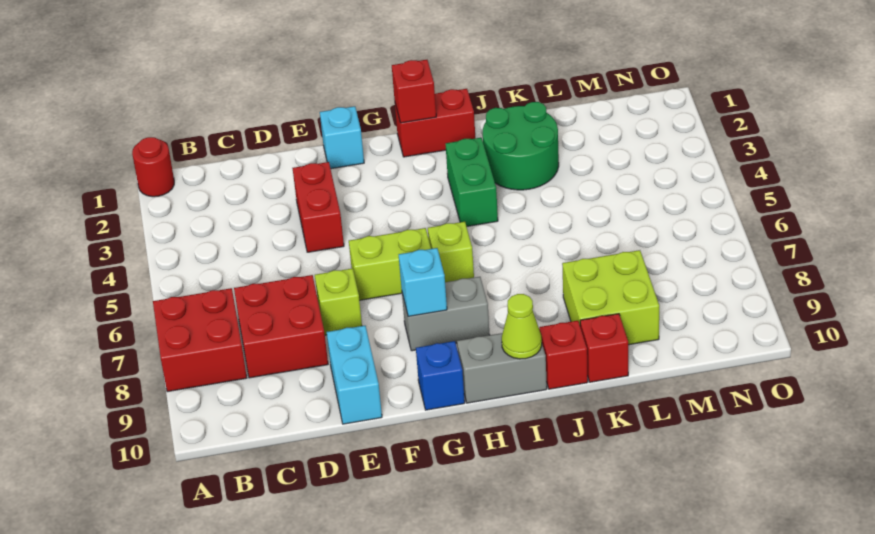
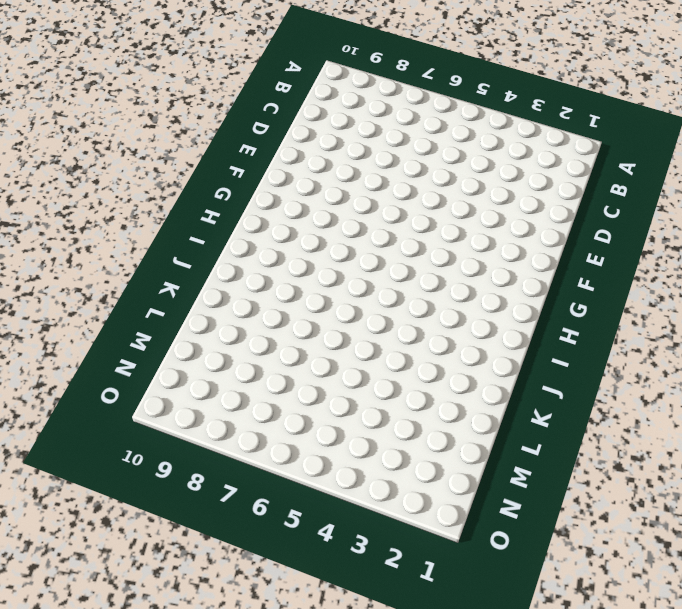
none -> red 1x1 round brick [132,137,174,197]
none -> red 2x2 brick [153,288,247,392]
none -> red 2x2 brick [234,275,328,378]

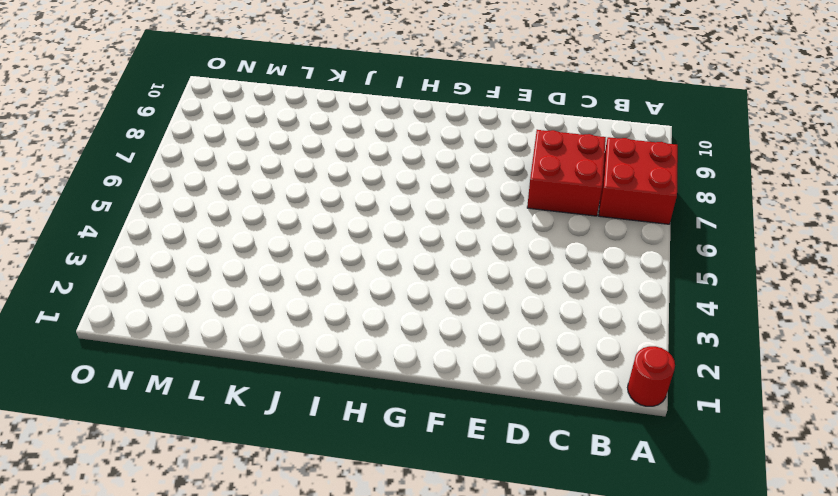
none -> red 1x2 brick [292,162,344,252]
none -> lime 1x1 brick [315,268,362,335]
none -> cyan 1x2 brick [327,326,382,424]

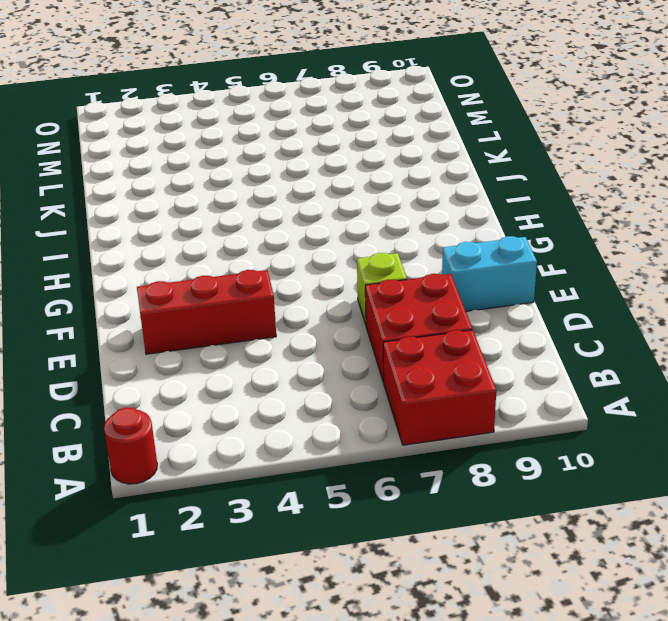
red 1x3 brick [137,270,276,354] -> red 1x2 brick [292,162,344,252]
none -> cyan 1x1 brick [320,106,364,169]
none -> lime 1x2 brick [349,228,431,300]
none -> grey 1x2 brick [402,277,490,351]

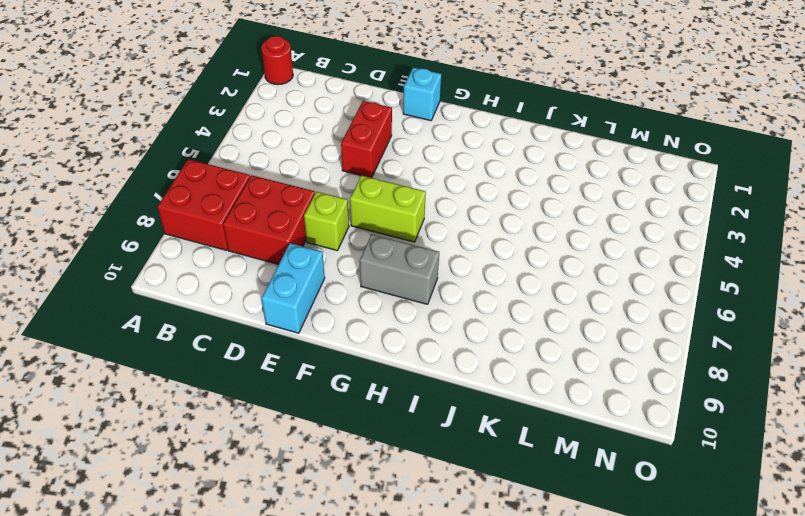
none -> blue 1x1 brick [416,341,465,410]
none -> red 1x2 brick [395,89,475,157]
none -> lime 1x1 brick [428,222,474,282]

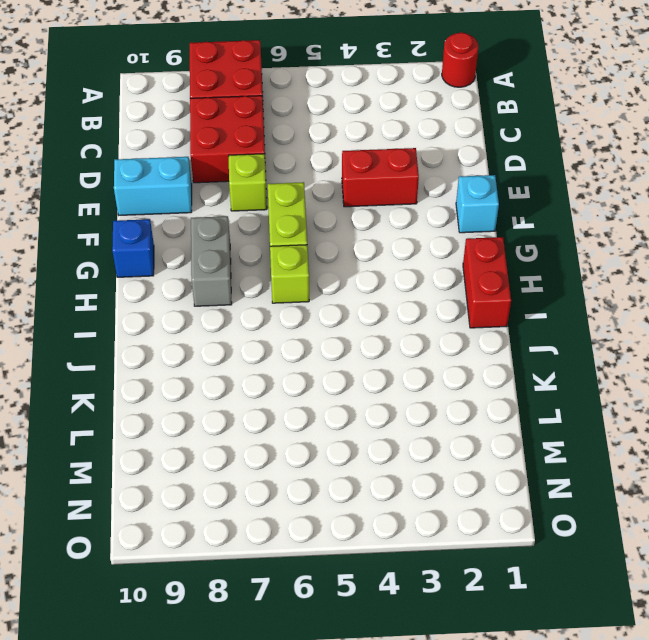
none -> grey 1x2 brick [457,333,547,403]
none -> green 1x2 brick [446,138,498,226]
none -> green 2x2 round brick [483,102,559,190]

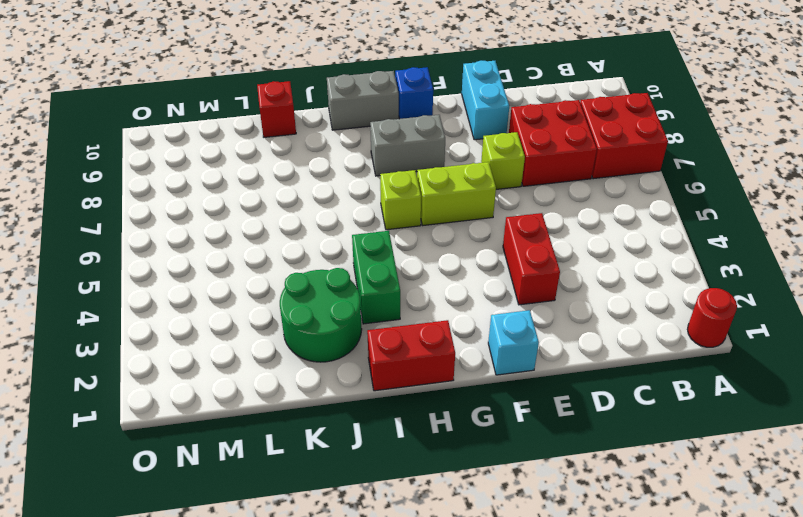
none -> red 1x1 brick [539,321,588,389]
none -> lime 2x2 brick [562,250,659,345]
none -> cyan 1x1 brick [399,248,447,316]

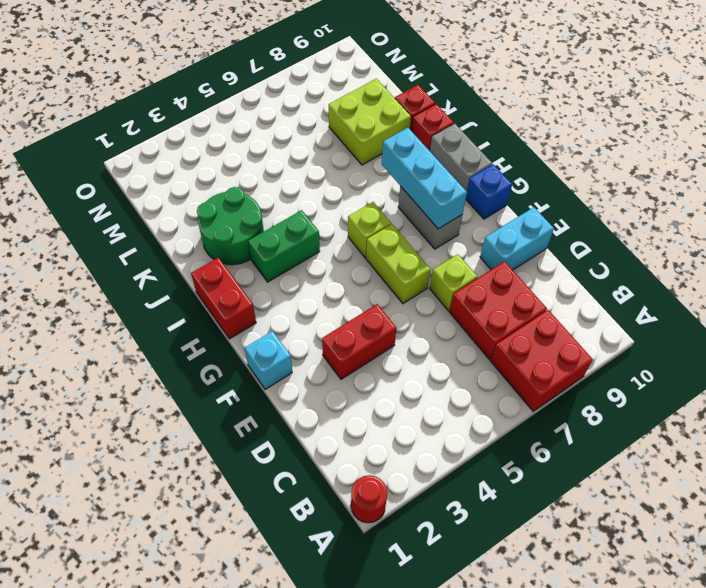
cyan 1x3 brick [382,128,467,229] -> cyan 1x1 brick [399,248,447,316]
none -> red 1x1 brick [392,60,436,123]
none -> lime 1x1 cone [502,294,542,359]

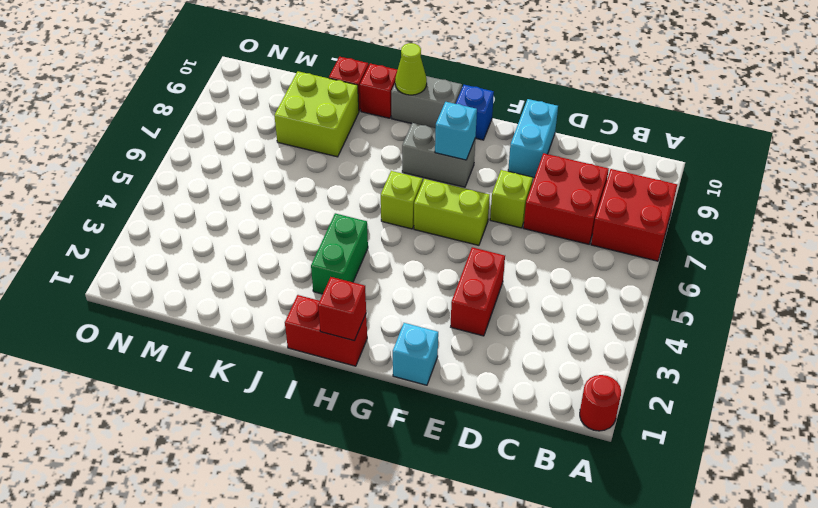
none -> green 2x2 round brick [483,102,559,190]

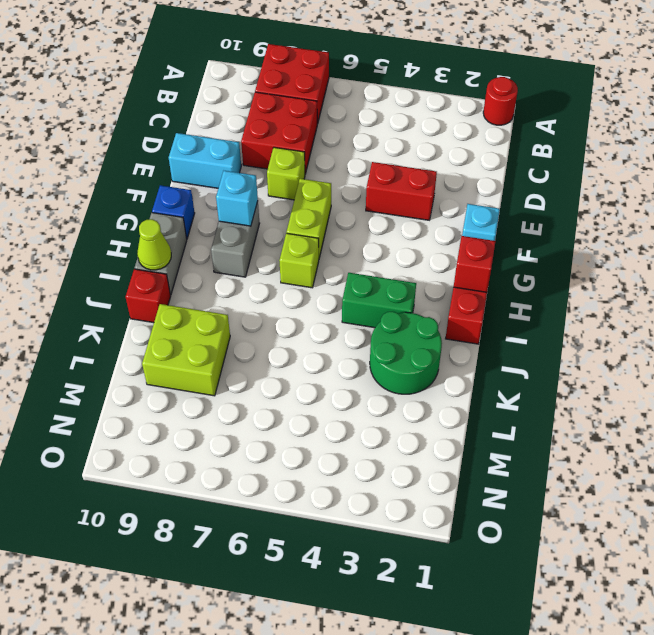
none -> red 1x1 brick [580,314,628,382]

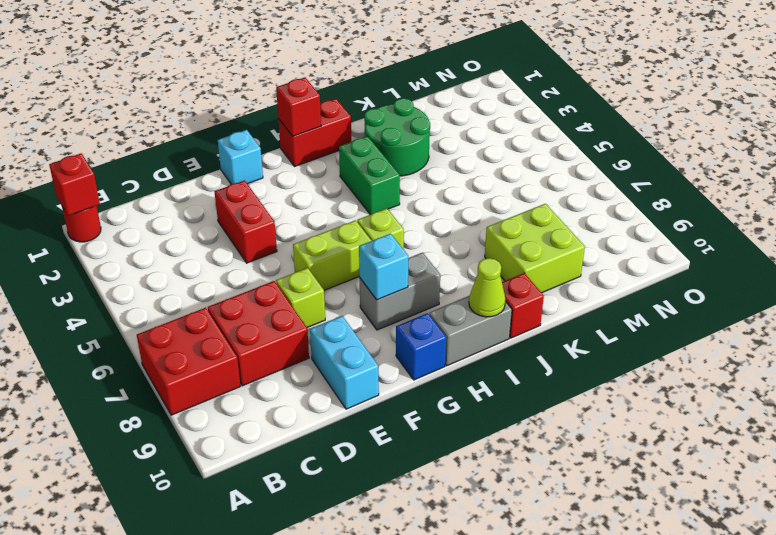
red 1x1 brick [49,153,100,216] -> red 1x1 brick moved to [580,314,628,382]

